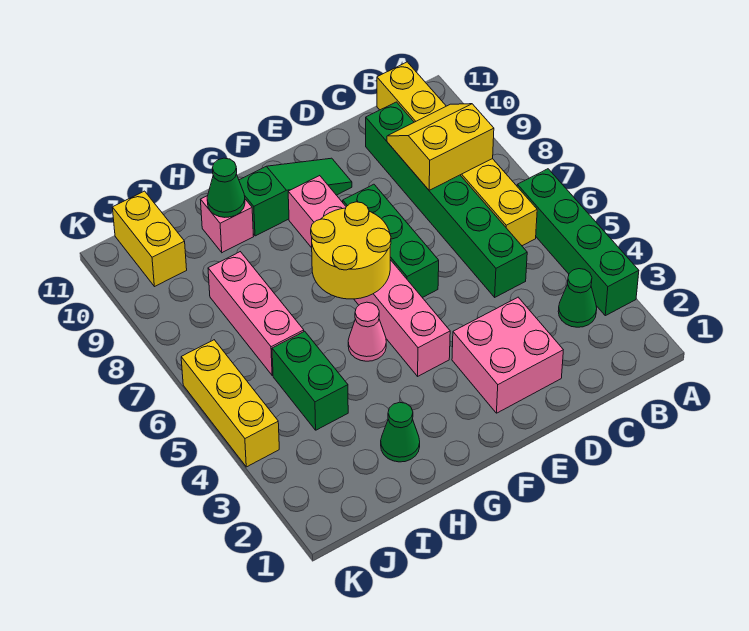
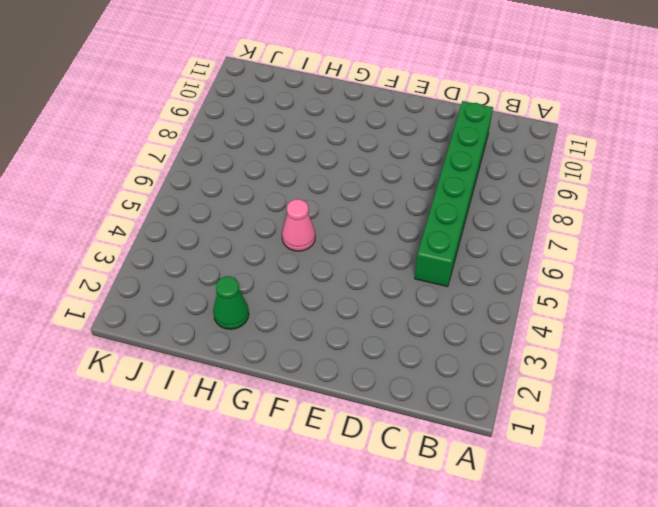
none -> green 1x4 brick [517,169,639,316]
none -> green 1x1 cone [558,269,597,327]
none -> yellow 1x6 brick [377,62,537,246]

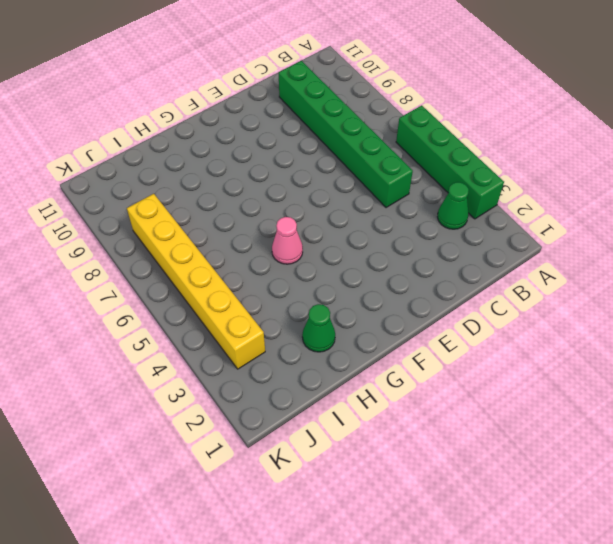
yellow 1x6 brick [127,194,265,369] -> yellow 1x6 brick moved to [377,62,537,246]
none -> pink 2x2 brick [452,297,563,413]
none -> green 1x3 brick [343,184,439,298]
none -> green 1x3 slope [239,158,352,236]

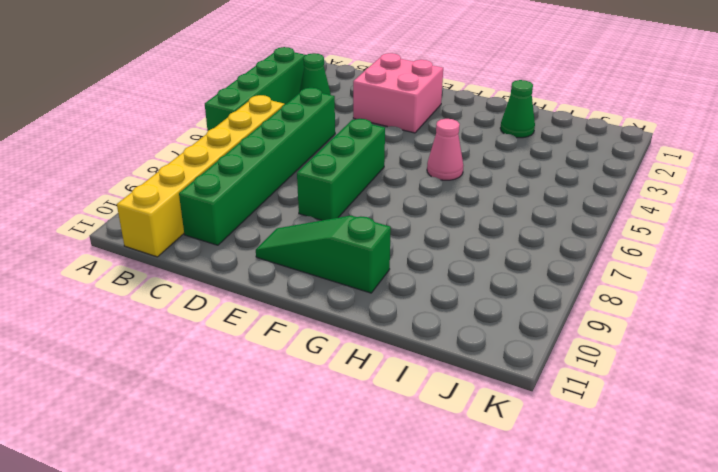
none -> pink 1x6 brick [288,176,450,376]
none -> pink 1x1 brick [200,196,254,253]
none -> green 1x2 brick [272,331,348,430]

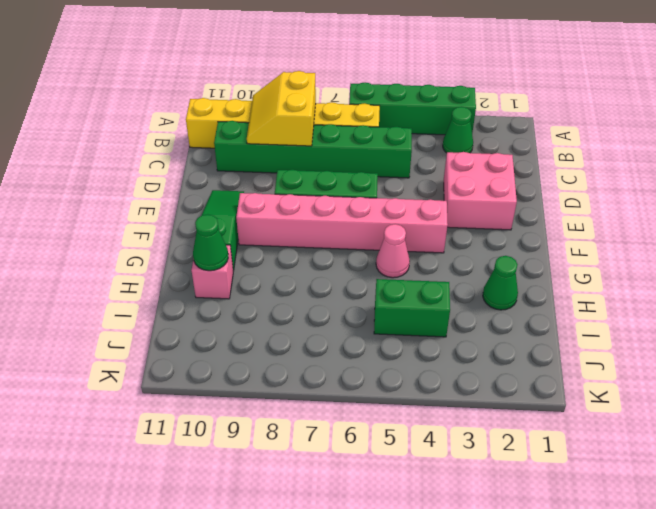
none -> pink 1x3 brick [208,252,304,375]
none -> yellow 1x2 brick [112,191,187,287]
none -> yellow 1x3 brick [181,340,279,467]

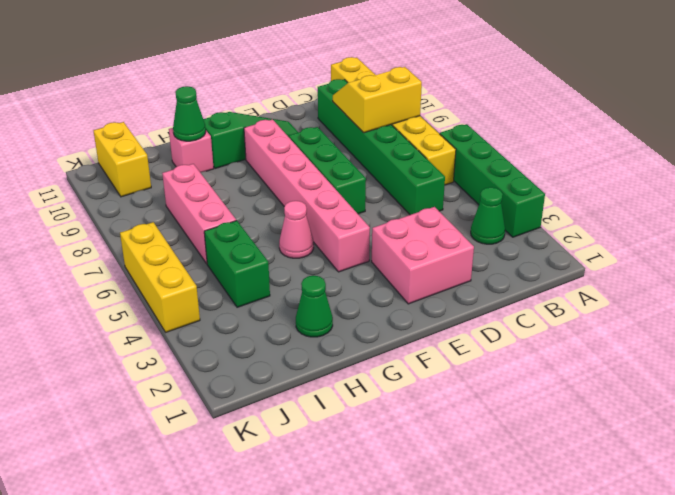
none -> yellow 2x2 round brick [311,202,391,299]

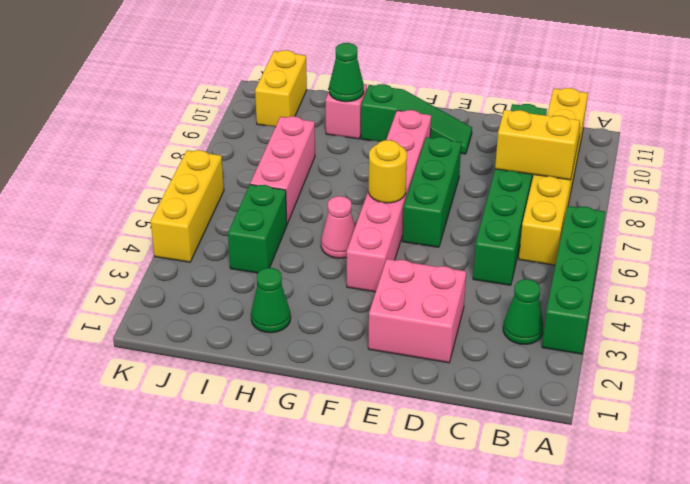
yellow 1x1 round brick [369,140,407,203] -> yellow 2x2 round brick [311,202,391,299]

